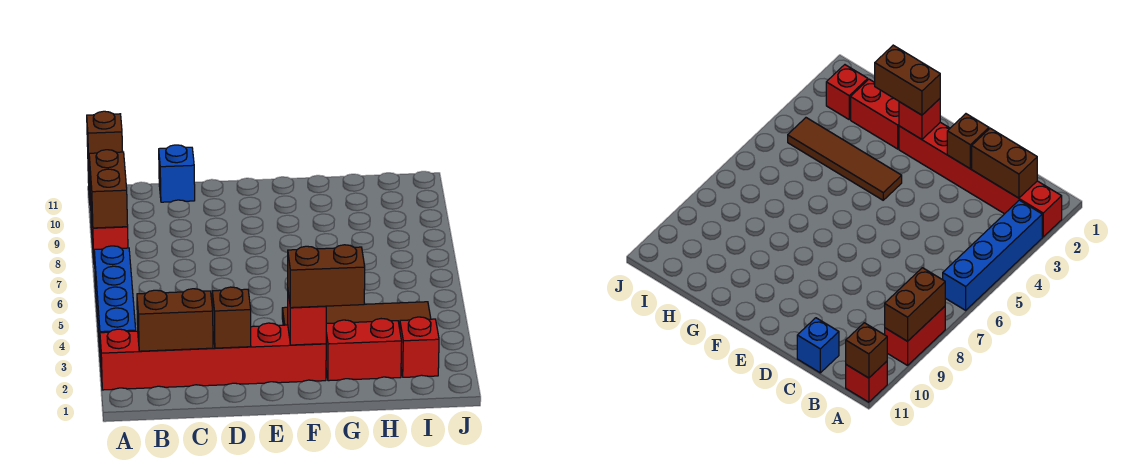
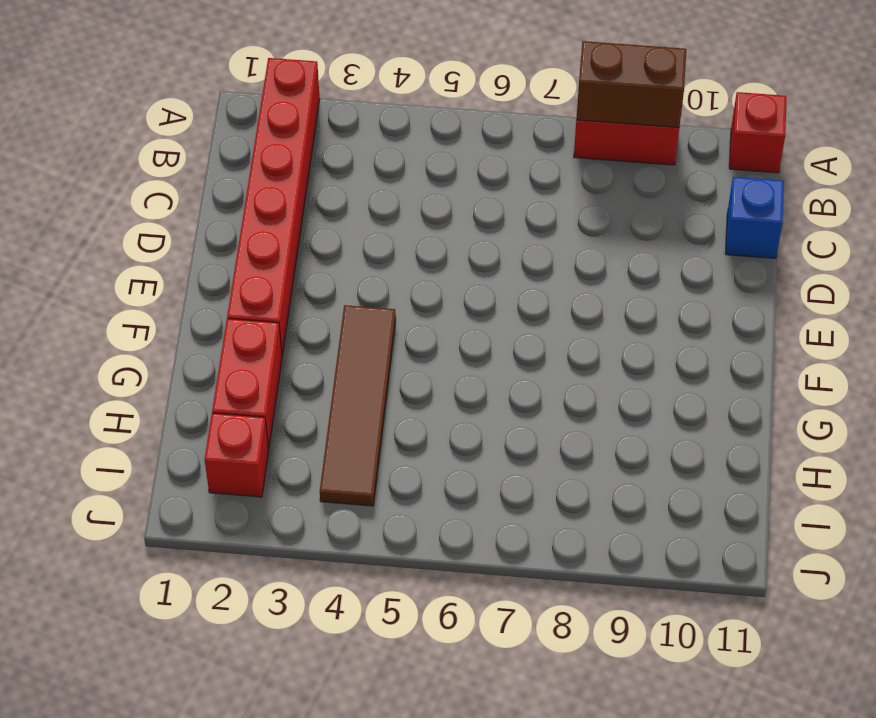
none -> blue 1x4 brick [94,246,136,362]
none -> brown 1x1 brick [87,111,123,169]
none -> brown 1x2 brick [137,289,213,351]

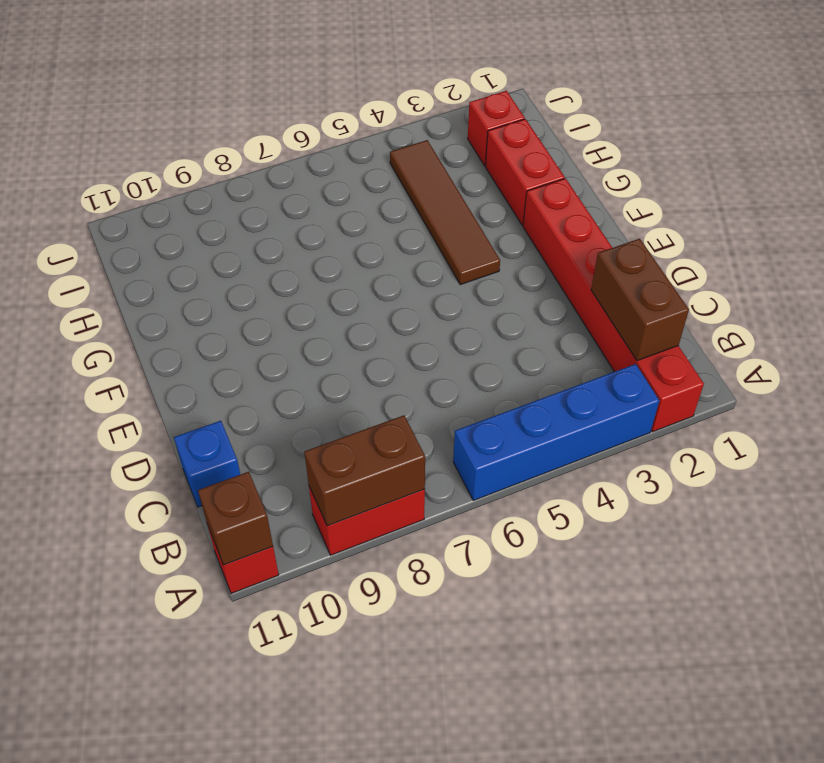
none -> brown 1x1 brick [212,287,251,348]
none -> red 1x1 brick [288,293,326,345]
none -> brown 1x2 brick [288,245,365,308]

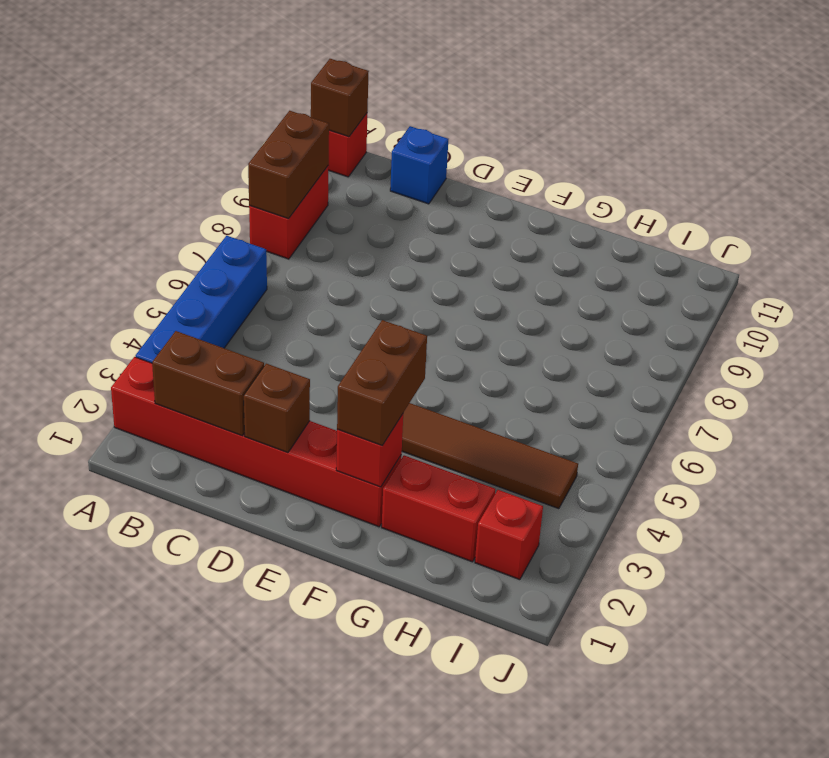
brown 1x2 brick [337,320,427,445] -> brown 1x2 brick turned to [288,245,365,308]

